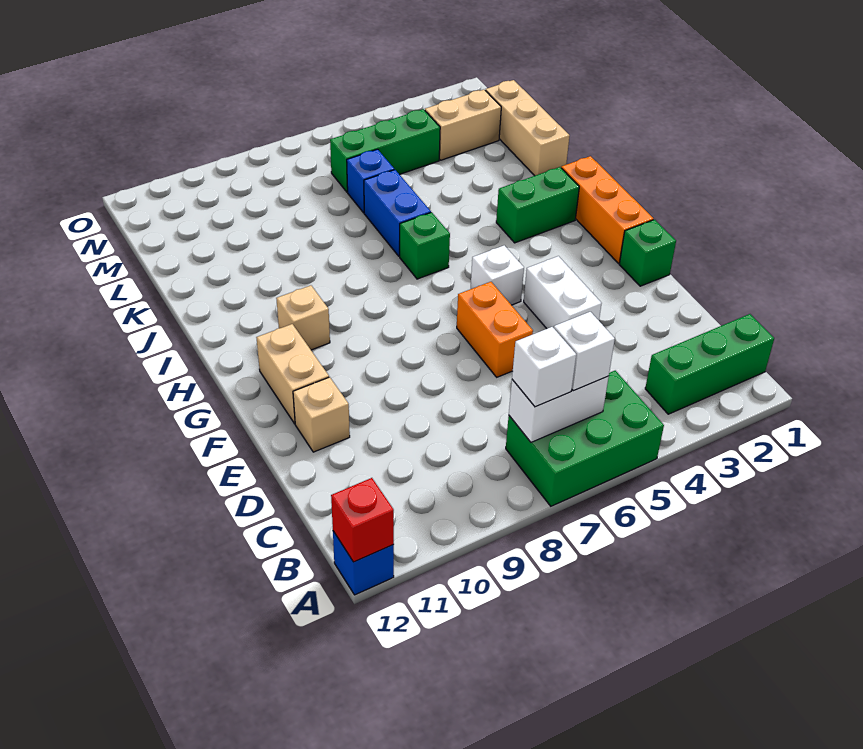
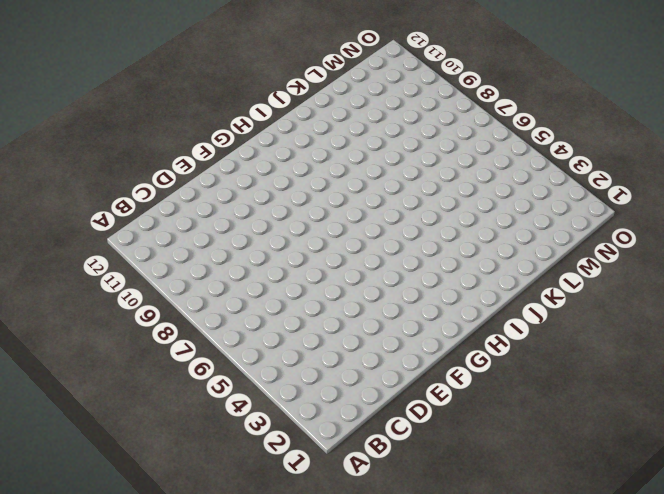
none -> green 2x3 brick [506,371,664,506]
none -> blue 1x1 brick [333,531,394,595]
none -> green 1x3 brick [645,314,774,414]

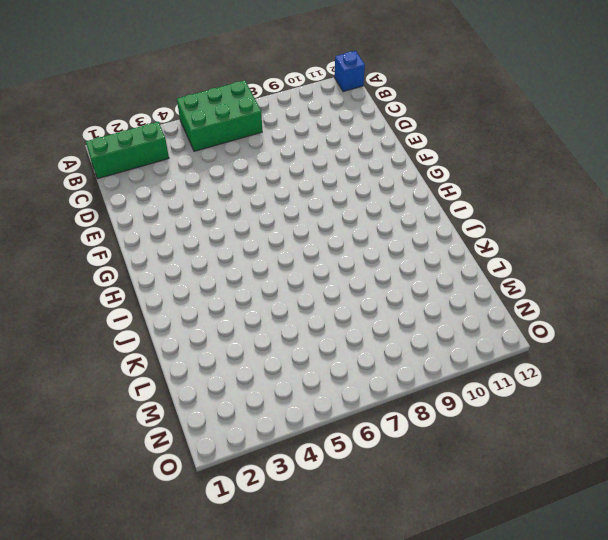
none -> white 1x2 brick [524,256,602,329]
none -> orange 1x2 brick [457,282,533,377]
none -> tan 1x1 brick [293,377,350,452]

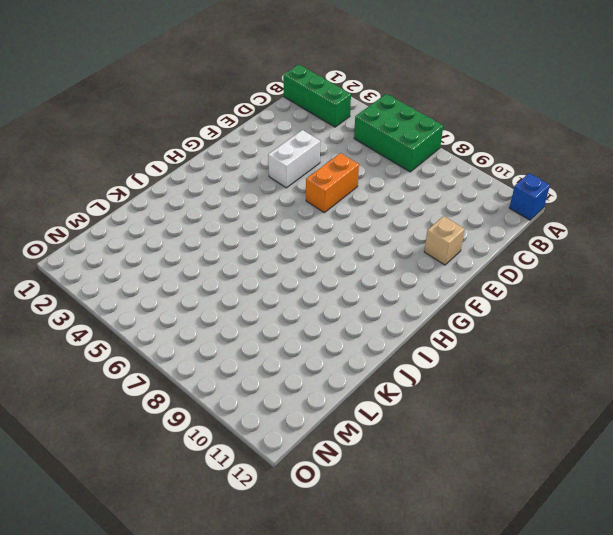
none -> green 1x1 brick [619,220,676,286]
none -> tan 1x2 brick [256,324,329,424]
none -> orange 1x3 brick [561,156,653,263]

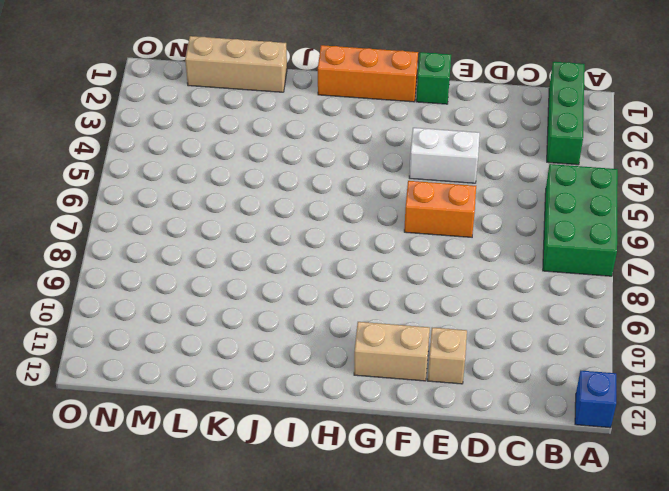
none -> white 1x1 brick [471,245,524,305]
none -> tan 1x1 brick [276,285,330,350]
none -> green 1x2 brick [496,167,579,243]

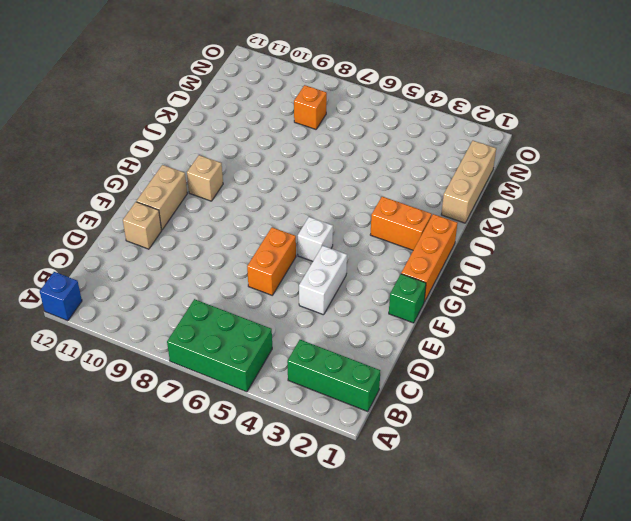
orange 1x2 brick [370,197,432,250] -> green 1x2 brick [496,167,579,243]
orange 1x1 brick [294,85,327,129] -> none
none -> green 1x1 brick [400,212,450,279]
none -> blue 1x2 brick [364,170,431,256]
none -> blue 1x1 brick [347,149,394,213]

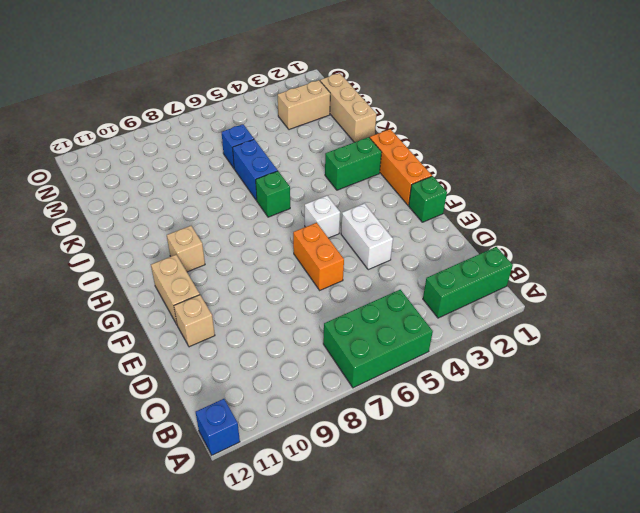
none -> green 1x3 brick [330,109,440,192]
none -> red 1x1 brick [331,478,394,562]
none -> white 1x2 brick [509,376,609,442]

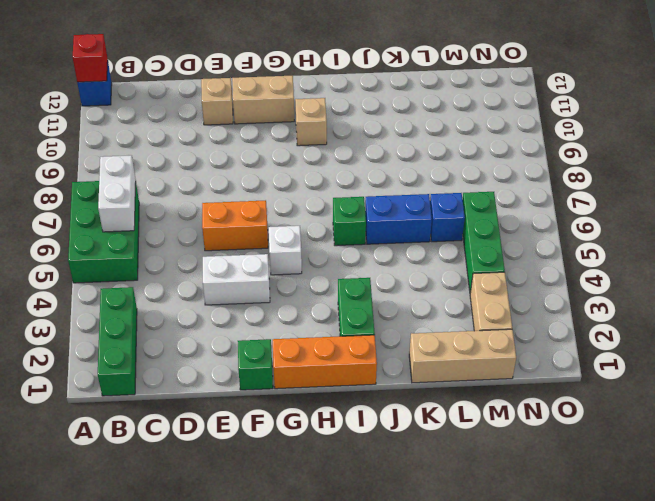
none -> white 1x1 brick [554,312,615,391]
none -> white 1x1 brick [512,327,576,407]

